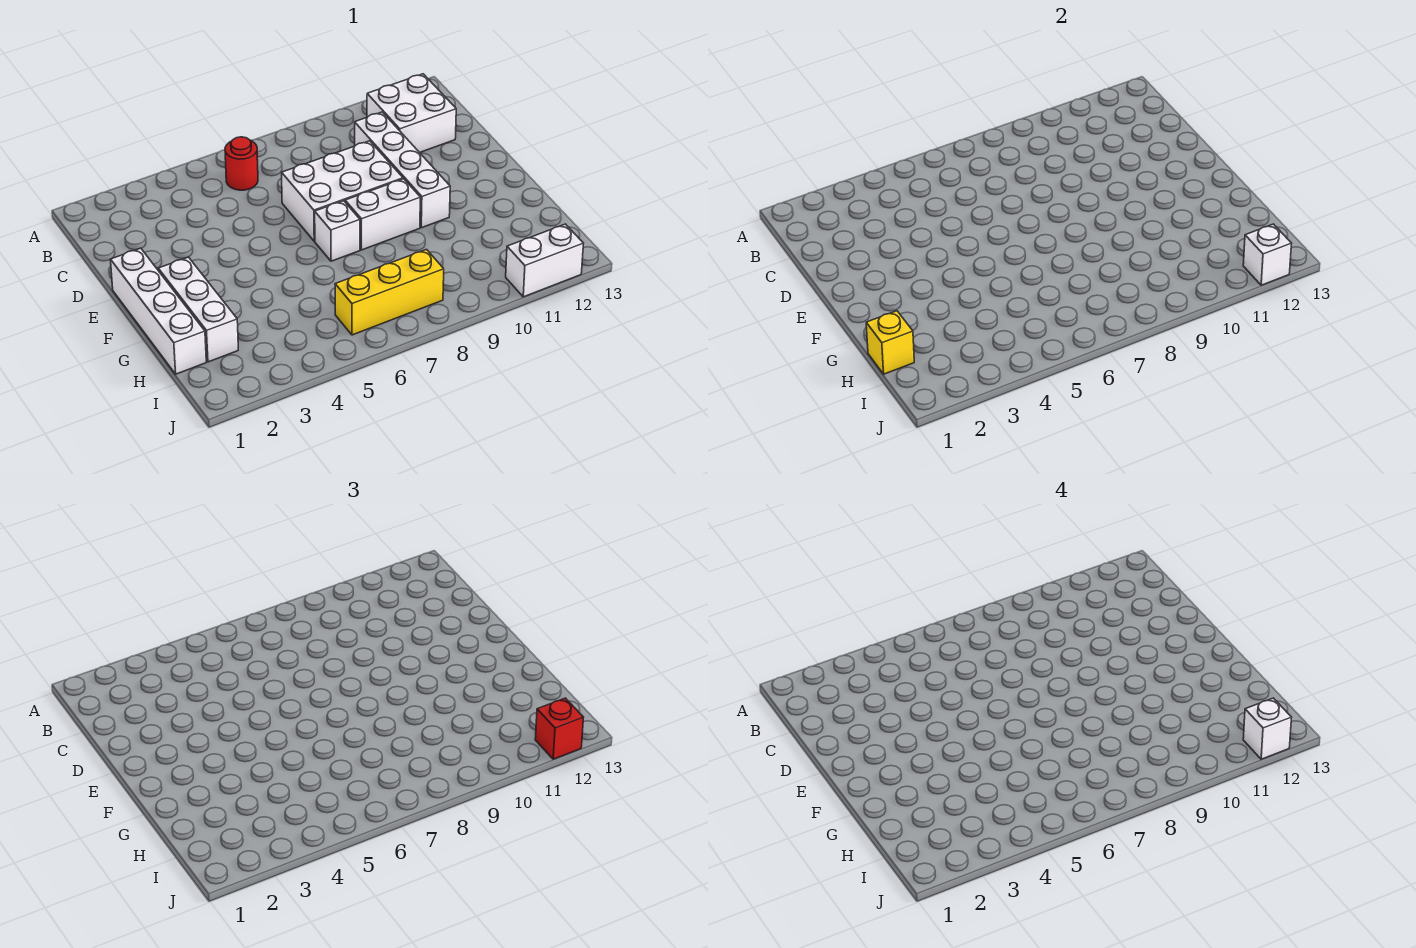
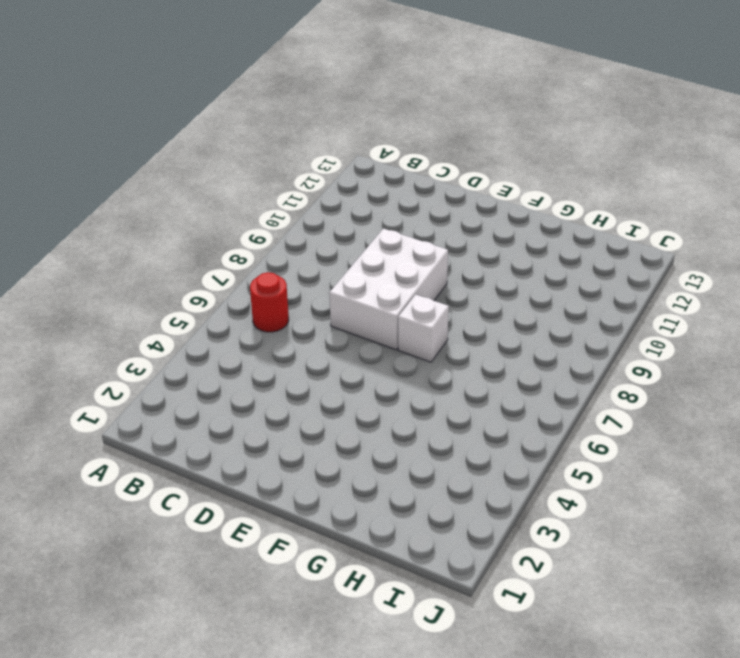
none -> white 2x2 brick [367,74,456,153]
none -> white 1x4 brick [355,112,450,228]
none -> white 1x4 brick [110,248,206,374]

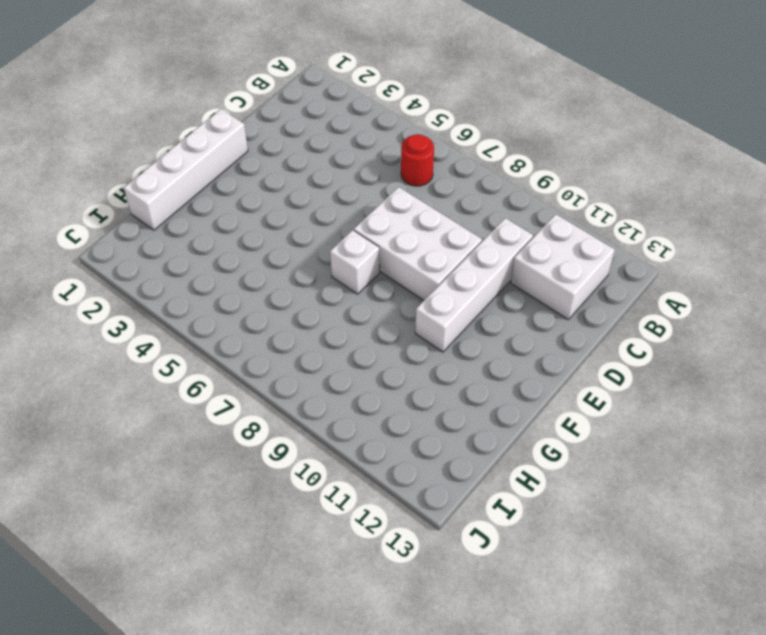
none -> white 1x3 brick [158,257,238,362]
none -> white 1x2 brick [345,179,420,250]
none -> yellow 1x3 brick [335,249,444,335]

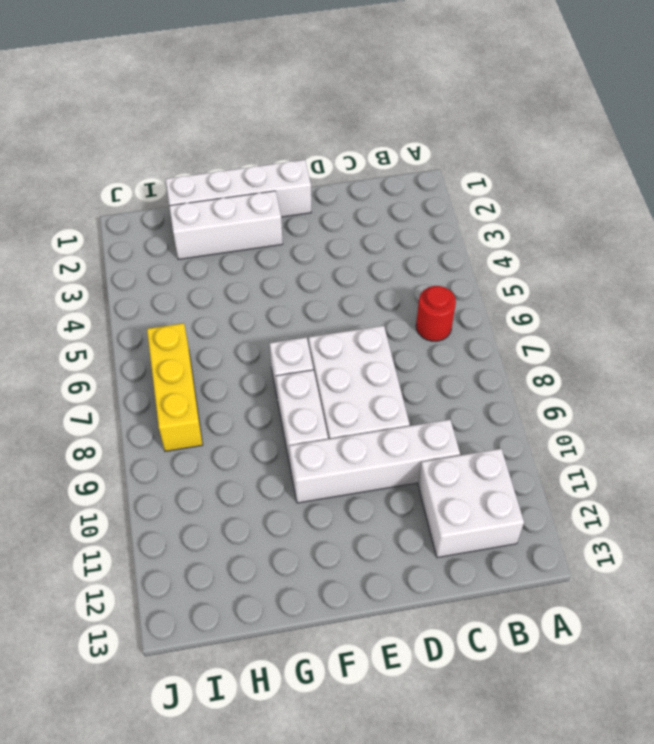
none -> white 1x2 brick [506,224,583,297]
none -> yellow 1x1 brick [866,311,914,374]
none -> white 1x1 brick [1243,224,1291,285]

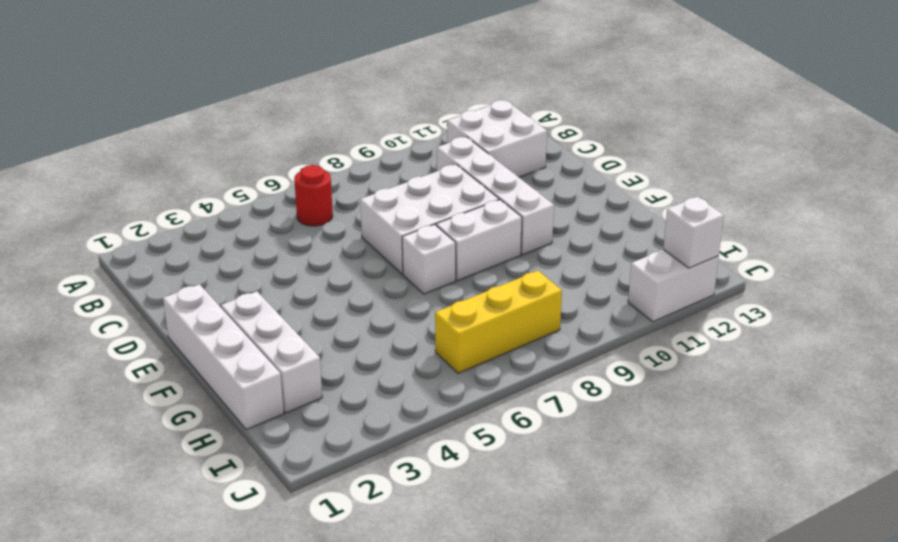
none -> yellow 1x1 brick [866,311,914,374]
none -> red 1x1 brick [535,698,583,759]
none -> white 1x1 brick [1243,698,1291,759]

